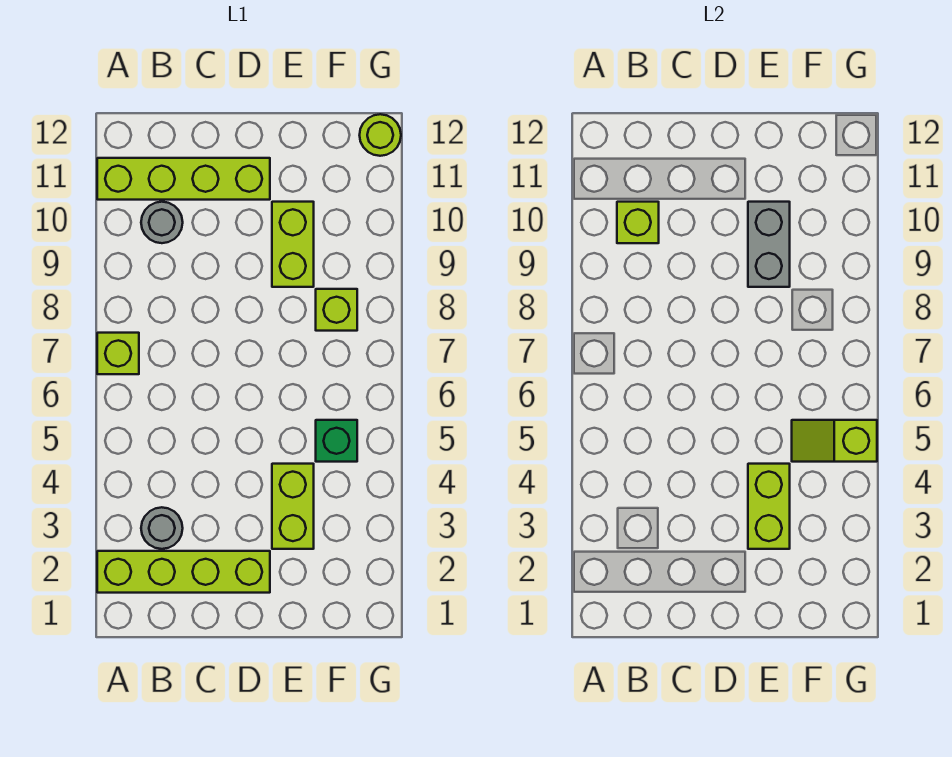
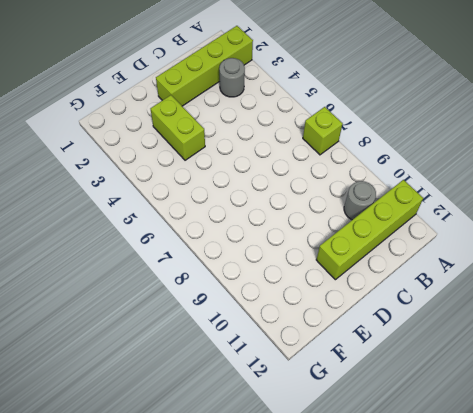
none -> lime 1x2 brick [272,202,314,287]
none -> green 1x1 brick [316,420,357,462]
none -> lime 1x1 brick [316,289,357,331]

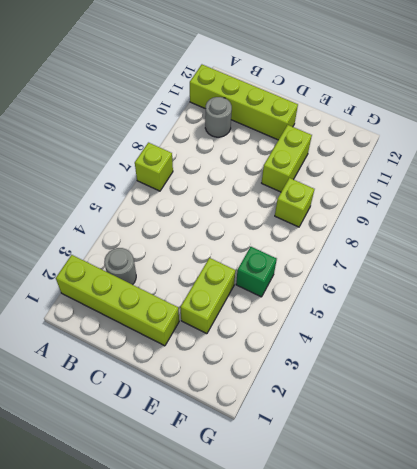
none -> lime 1x1 round brick [360,114,401,156]
none -> lime 1x1 brick [617,202,659,243]
none -> lime 1x2 brick [748,464,790,549]

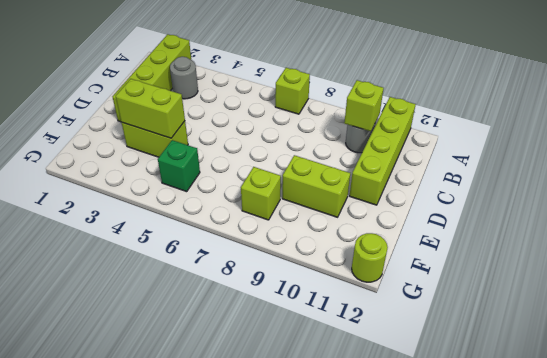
none -> grey 1x2 brick [748,202,790,287]
none -> lime 1x2 slope [792,420,877,462]

